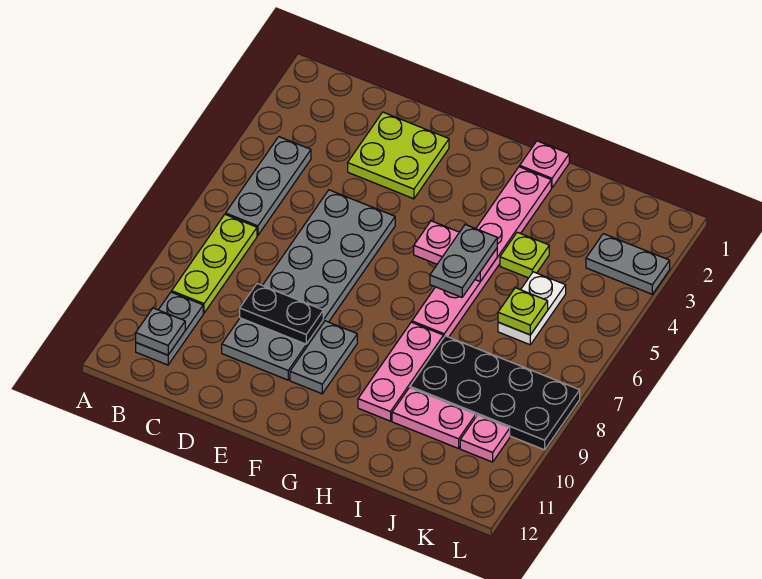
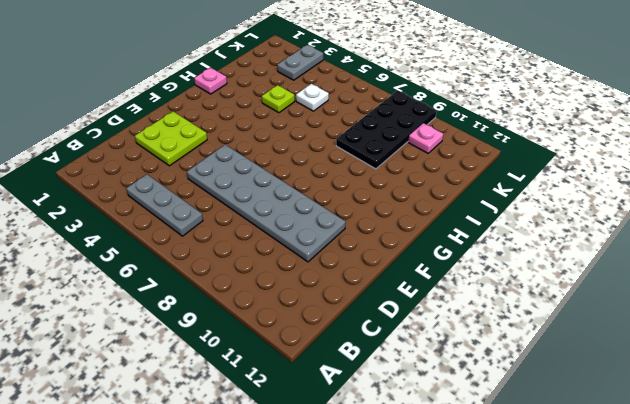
white 1x1 plate [296,84,329,111] -> white 1x2 plate [498,272,566,345]
none -> lime 1x3 plate [172,214,257,313]
none -> grey 1x2 plate [136,292,203,365]
none -> grey 1x2 plate [290,321,357,394]

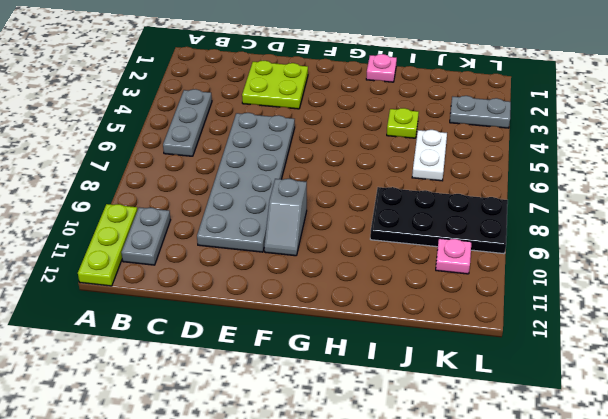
lime 1x3 plate [78,204,137,286] -> lime 1x3 plate moved to [172,214,257,313]
grey 1x2 slope [264,179,307,256] -> grey 1x2 plate [290,321,357,394]
none -> pink 1x6 plate [412,167,551,337]
none -> pink 1x3 plate [358,322,444,421]
none -> pink 1x2 plate [392,388,476,448]

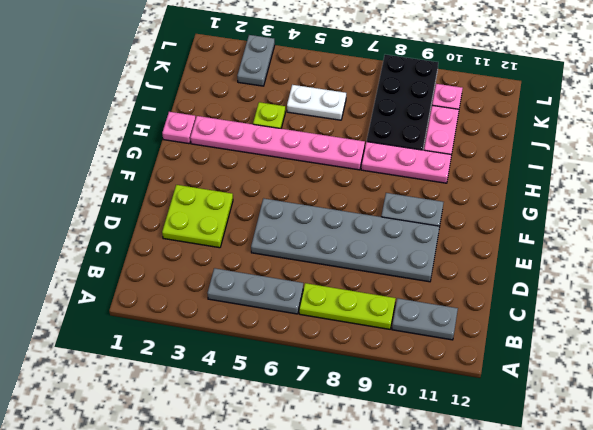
none -> grey 1x1 plate [136,308,185,355]
none -> black 1x2 plate [240,284,323,344]
none -> pink 1x2 plate [414,221,497,281]

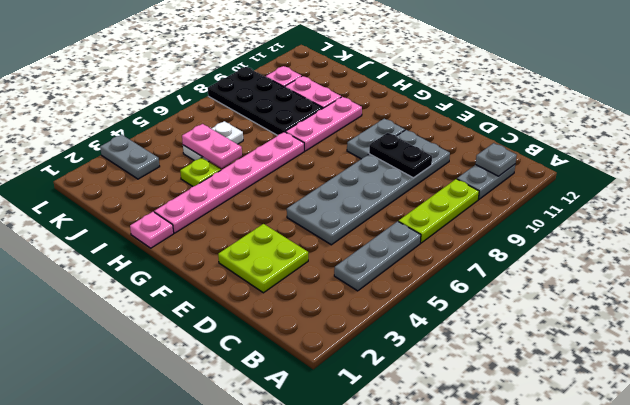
pink 1x2 plate [182,124,242,168] -> pink 1x2 plate moved to [414,221,497,281]
none -> lime 1x1 plate [498,288,548,335]
none -> grey 1x2 plate [430,225,497,297]

